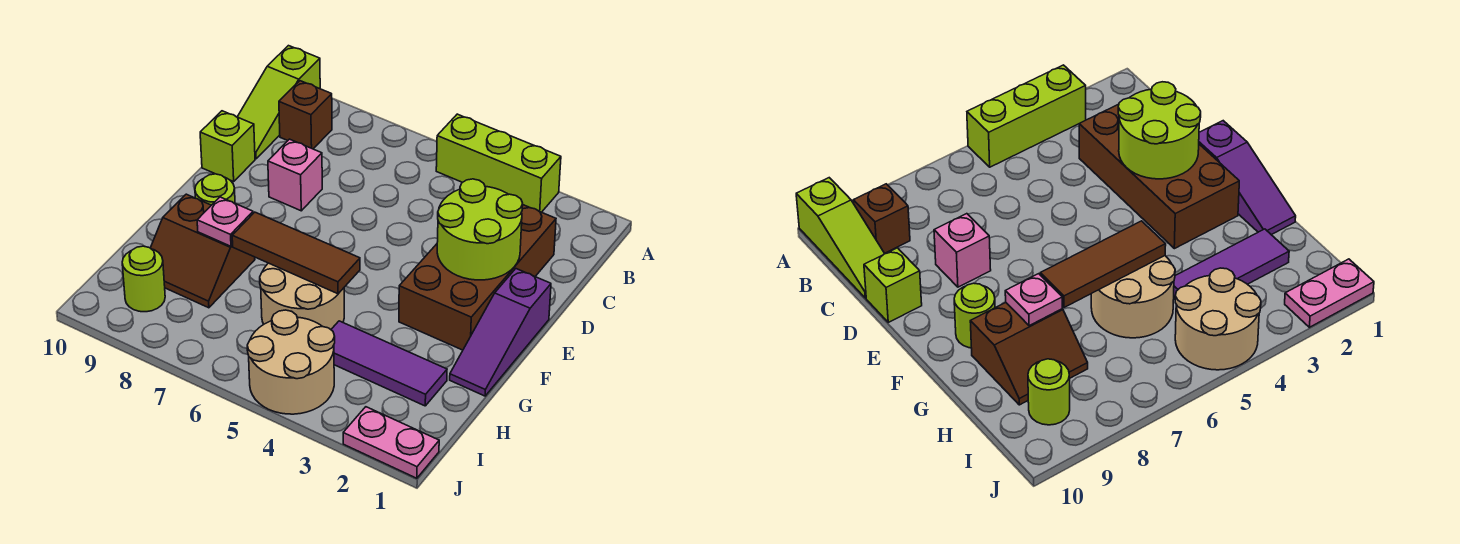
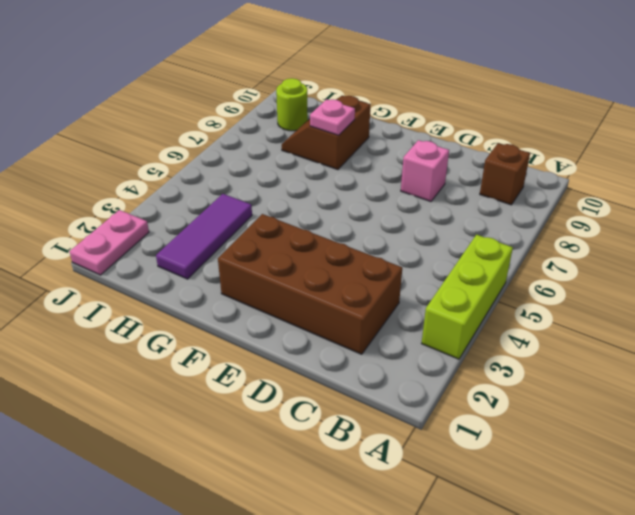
none -> lime 1x3 slope [238,46,320,159]
none -> lime 1x1 brick [200,111,255,182]
none -> purple 1x3 slope [450,269,551,396]

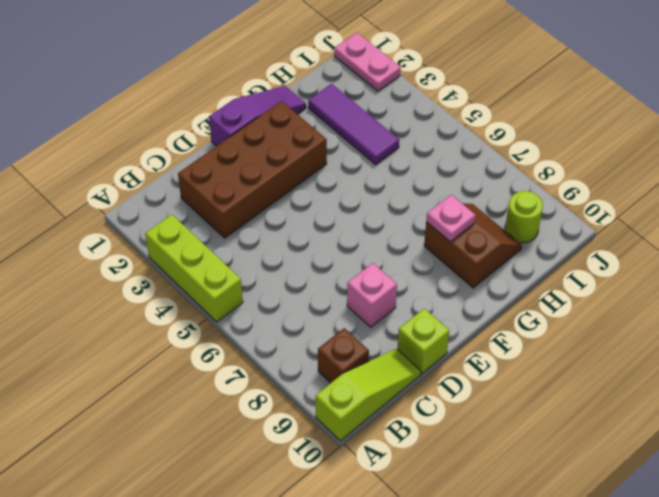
none -> lime 1x1 round brick [195,174,235,205]
none -> tan 2x2 round brick [260,263,344,329]
none -> tan 2x2 round brick [247,310,335,414]

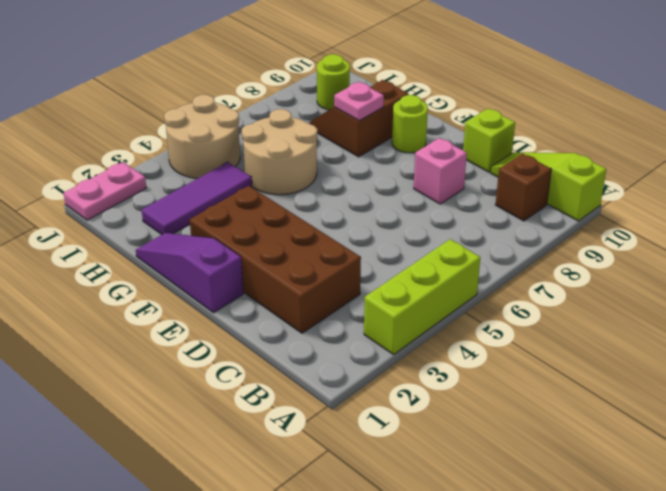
none -> lime 2x2 round brick [437,179,523,280]
none -> brown 1x3 tile [232,212,360,294]

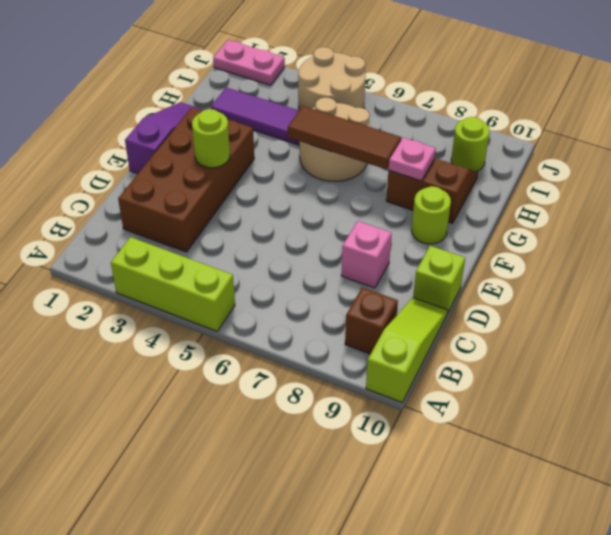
lime 1x1 round brick [192,109,230,168] -> lime 2x2 round brick [437,179,523,280]

